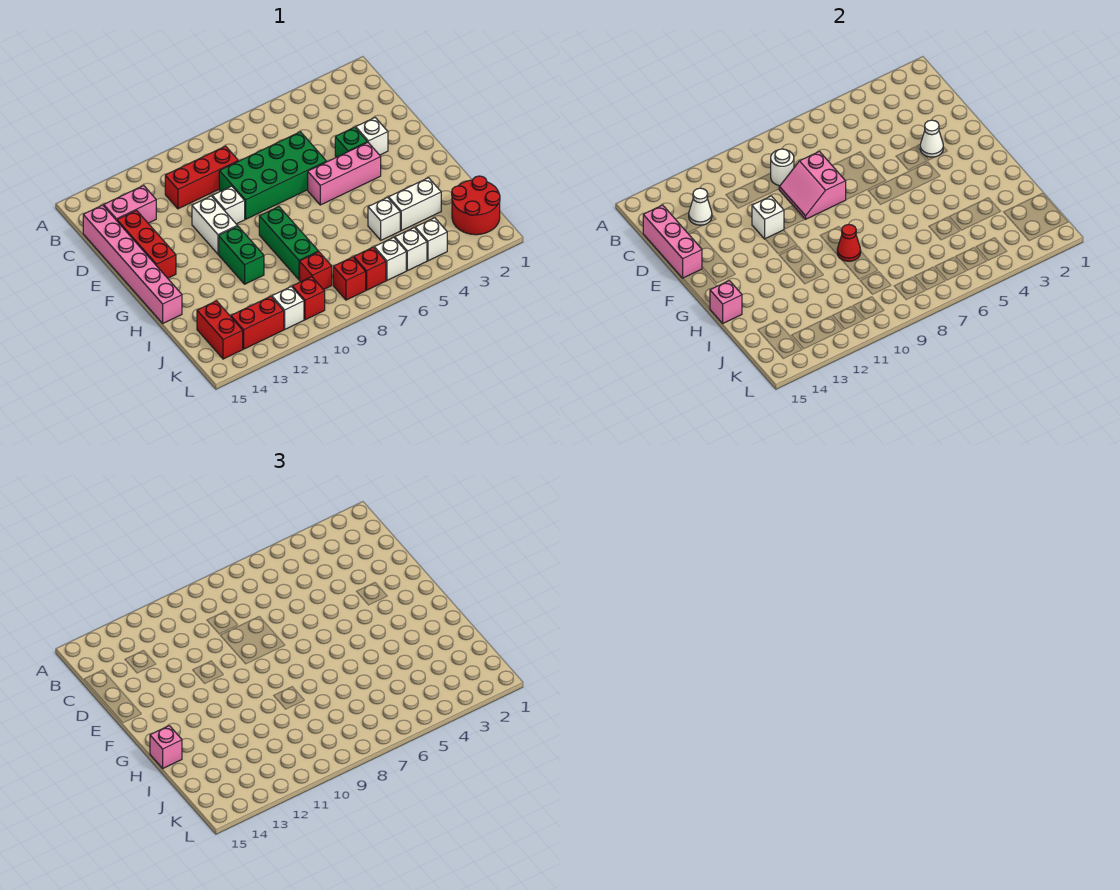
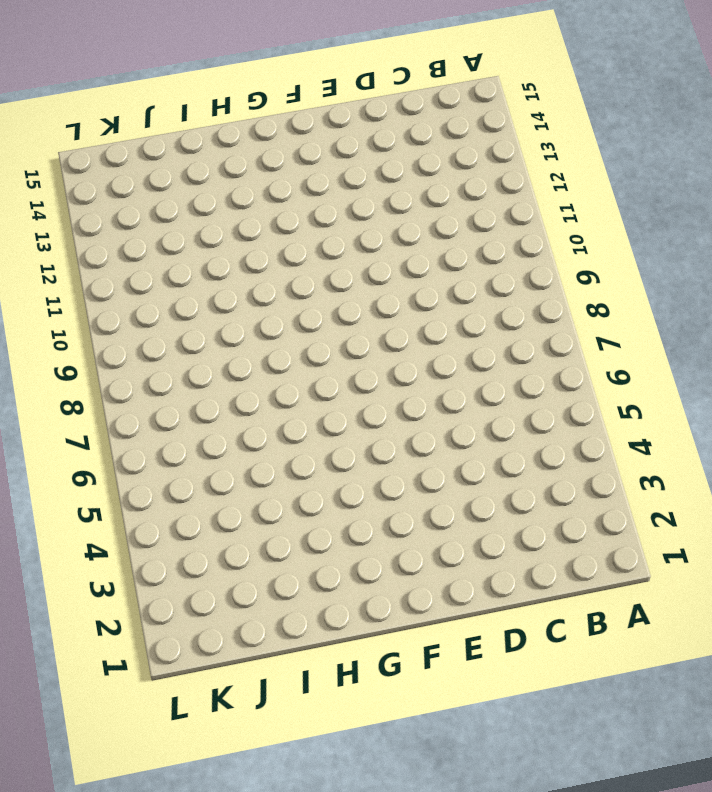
none -> red 1x3 brick [165,146,238,209]
none -> pink 1x2 brick [104,185,156,223]
none -> pink 1x6 brick [83,205,182,323]
none -> green 2x4 brick [219,132,326,219]

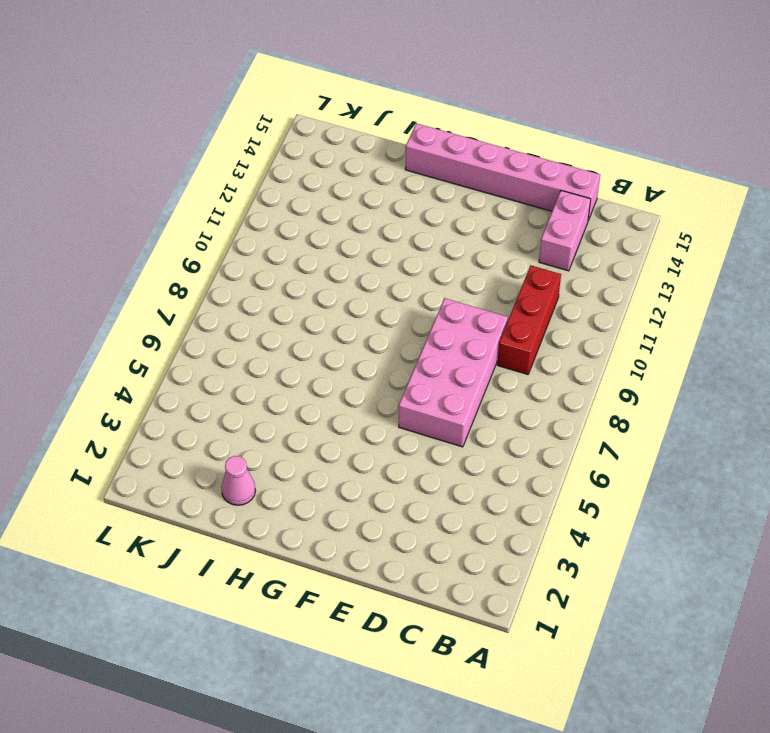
pink 2x4 brick [399,298,508,447] -> green 2x4 brick [219,132,326,219]
pink 1x1 cone [221,456,255,505] -> none
none -> red 1x3 brick [117,210,176,278]
none -> white 1x1 brick [356,118,388,155]
none -> green 1x1 brick [335,127,367,157]
none -> white 1x1 brick [212,186,245,224]

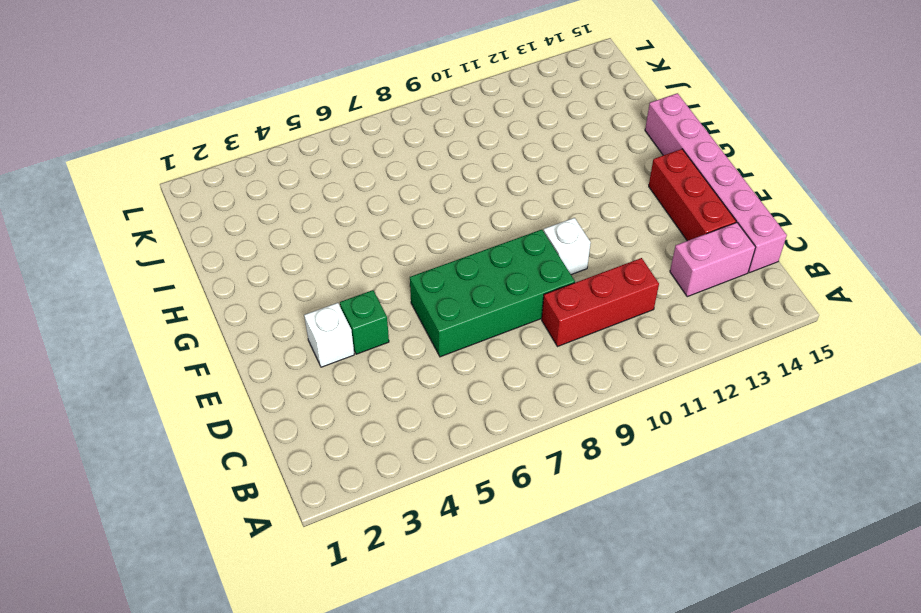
none -> white 1x2 brick [192,196,237,254]
none -> pink 1x3 brick [308,142,381,205]
none -> green 1x3 brick [259,207,318,280]
none -> green 1x2 brick [219,226,264,284]

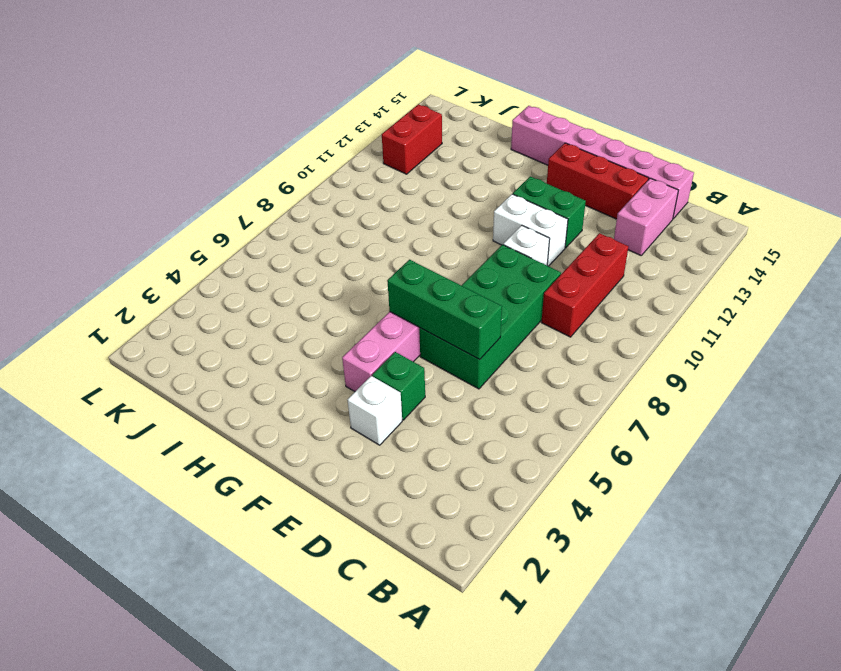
green 1x3 brick [387,260,502,360] -> green 1x3 brick moved to [259,207,318,280]
green 1x2 brick [513,176,586,248] -> green 1x2 brick moved to [219,226,264,284]
none -> white 1x2 brick [389,178,441,231]
none -> white 1x1 brick [368,197,400,240]
none -> red 2x2 round brick [452,176,500,235]
none -> red 1x1 brick [300,252,332,290]

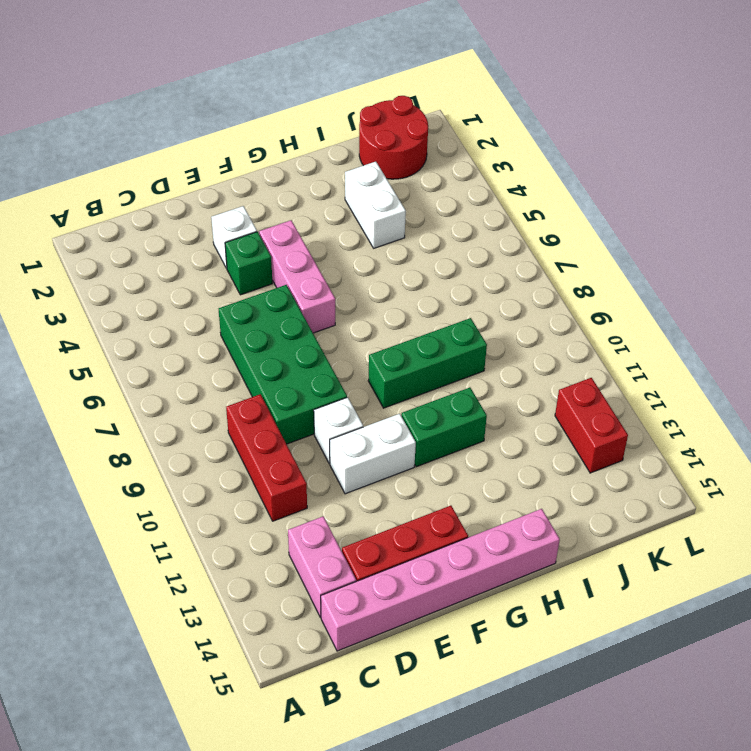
none -> white 1x1 brick [368,197,400,240]
none -> red 1x1 brick [300,252,332,290]
none -> red 1x2 brick [197,301,243,359]
none -> white 1x1 brick [415,218,447,261]

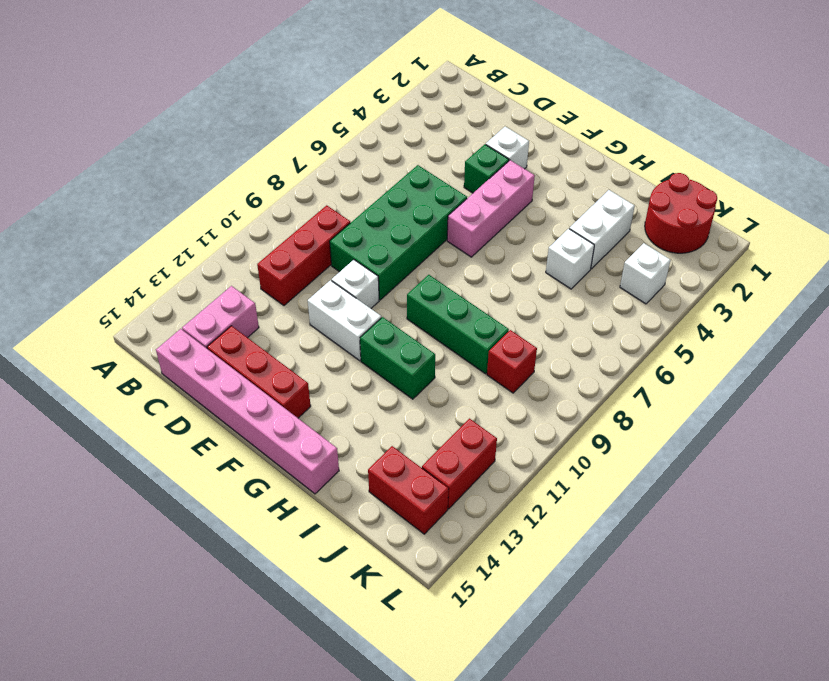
none -> white 1x1 brick [395,228,427,271]
none -> white 1x1 brick [374,237,406,280]
none -> red 1x1 brick [354,247,386,290]
none -> red 1x1 brick [333,257,366,300]

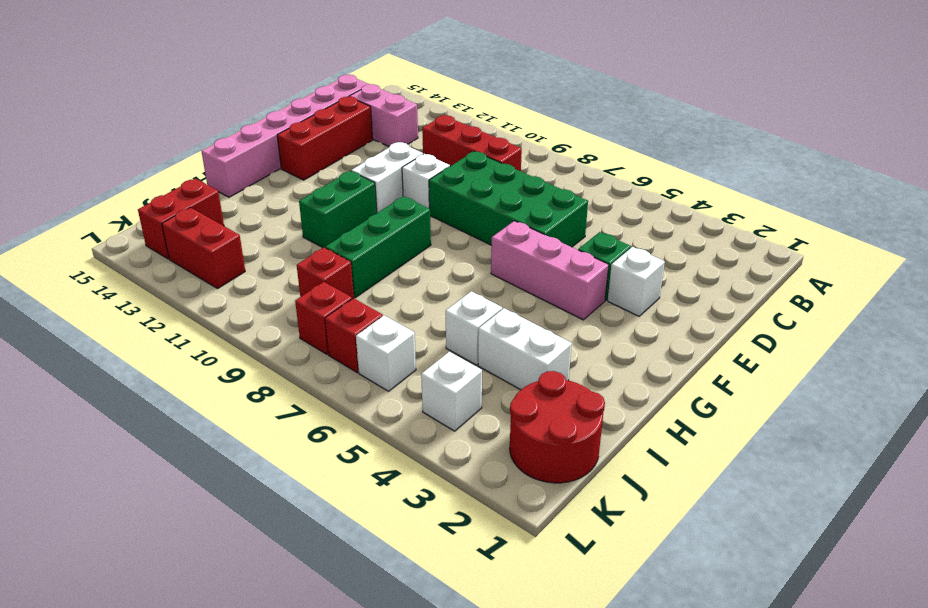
none -> white 1x1 brick [395,228,427,271]
none -> red 1x1 brick [292,277,325,320]
none -> white 1x1 brick [272,287,304,329]
none -> white 1x1 round brick [771,149,794,186]

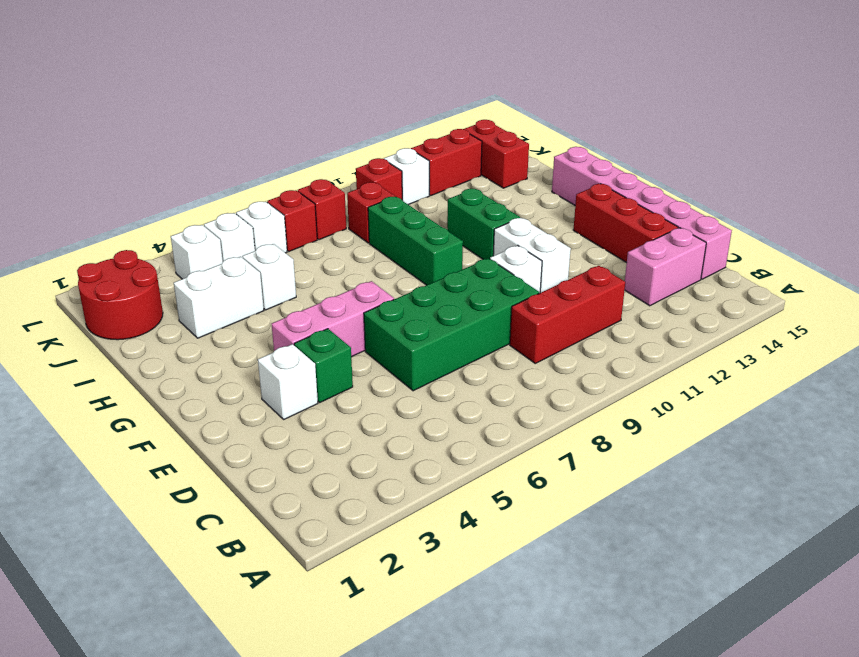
none -> white 1x1 round brick [771,149,794,186]
none -> white 1x1 cone [689,188,712,225]
none -> pink 1x3 brick [643,205,702,278]
none -> pink 2x2 slope [779,151,846,219]

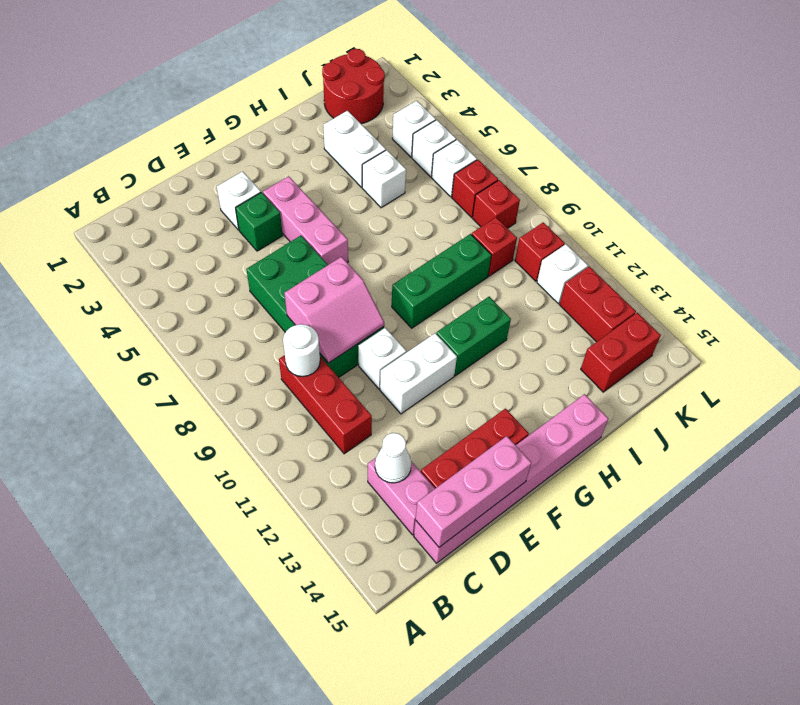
none -> white 1x1 cone [920,120,943,157]
none -> white 1x1 brick [752,196,784,239]
none -> red 1x1 cone [837,224,861,261]
none -> pink 1x1 brick [710,281,742,323]

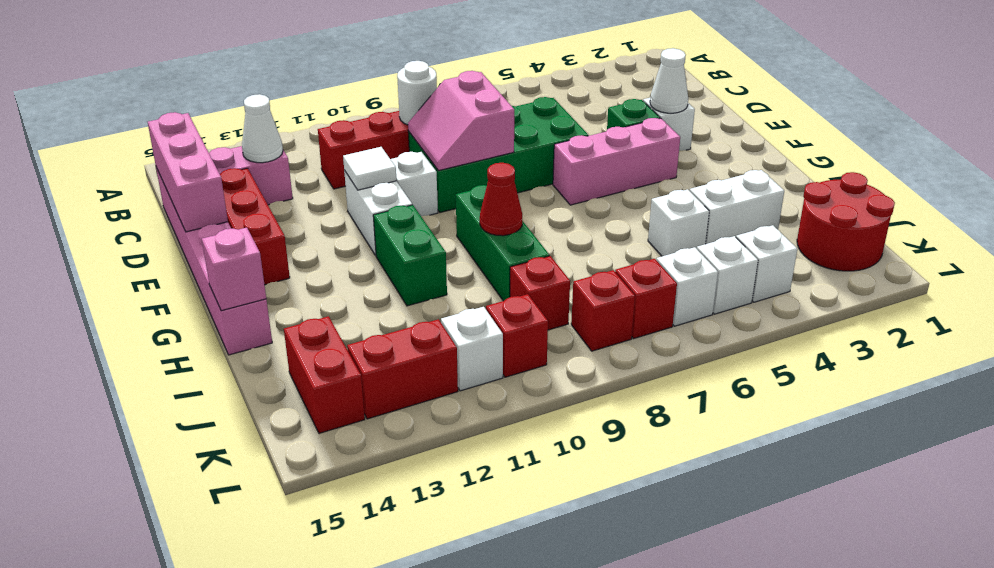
white 1x1 tile [343,147,397,190] -> white 1x1 brick [752,196,784,239]
none -> pink 1x1 brick [150,726,182,768]

